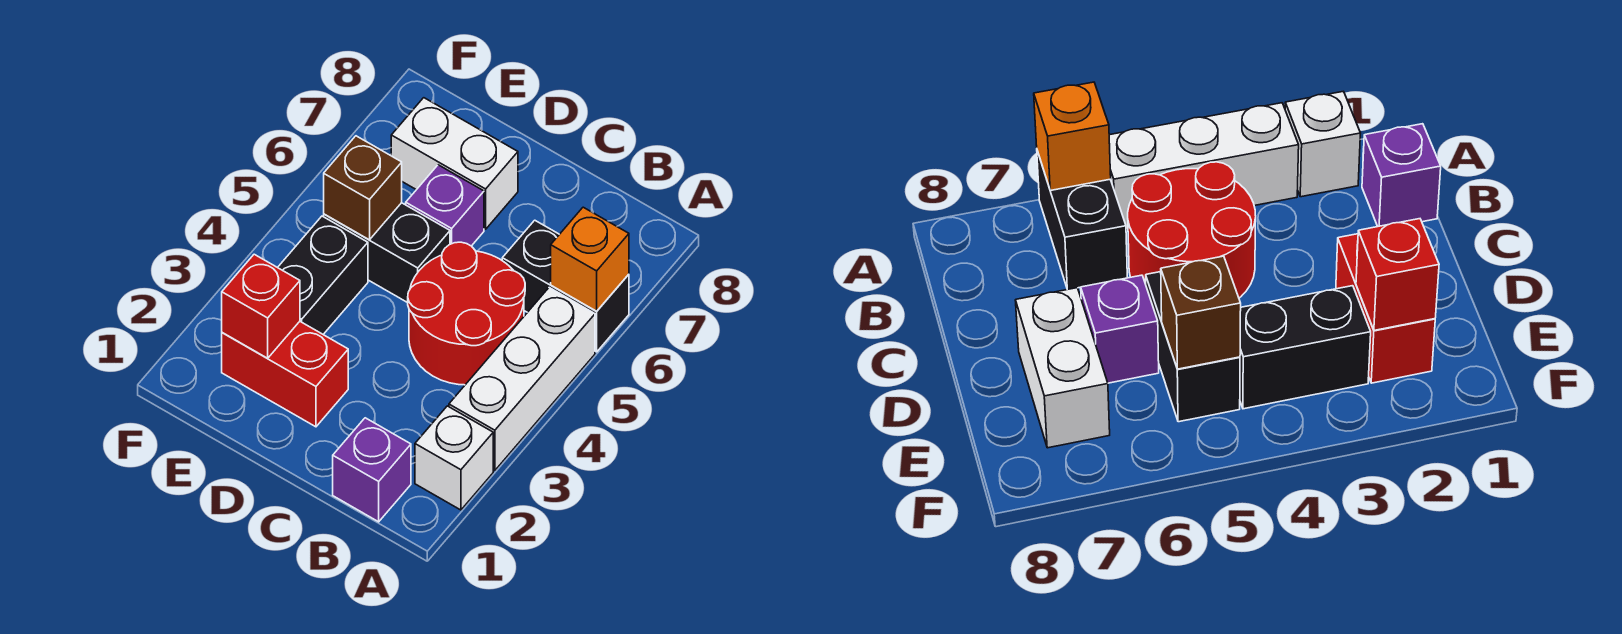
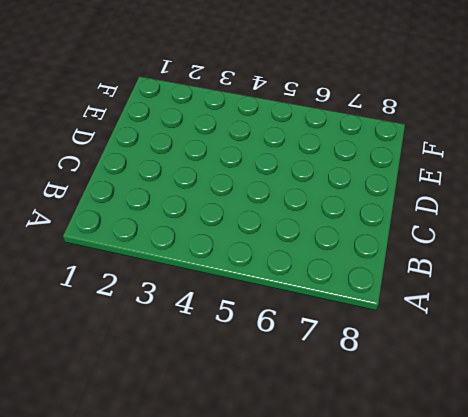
none -> white 1x1 brick [415,406,493,510]
none -> white 1x3 brick [449,288,595,471]
none -> black 1x2 brick [502,220,629,352]

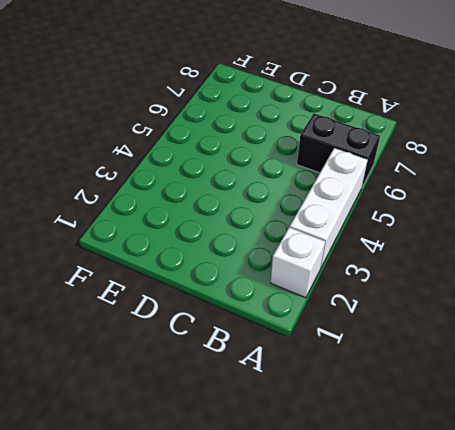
none -> purple 1x1 brick [333,418,411,522]
none -> red 2x2 round brick [408,242,525,385]
none -> red 1x2 brick [222,322,348,427]

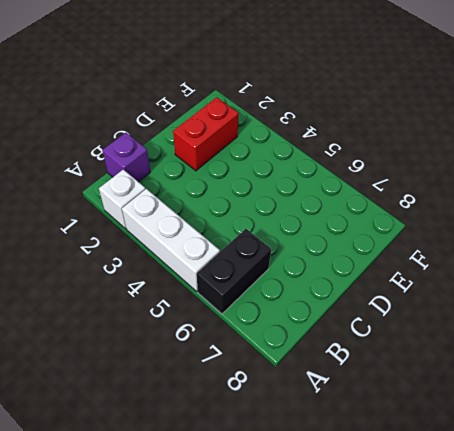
none -> red 2x2 round brick [408,242,525,385]
none -> black 1x2 brick [324,203,450,303]
none -> purple 1x1 brick [406,165,484,246]

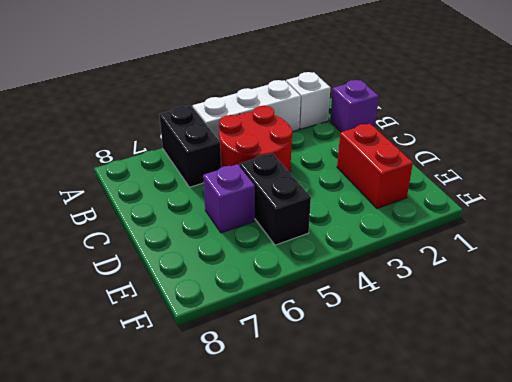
none -> white 1x2 brick [391,98,518,229]
none -> black 1x2 brick [278,216,368,334]
none -> orange 1x1 brick [551,207,629,311]

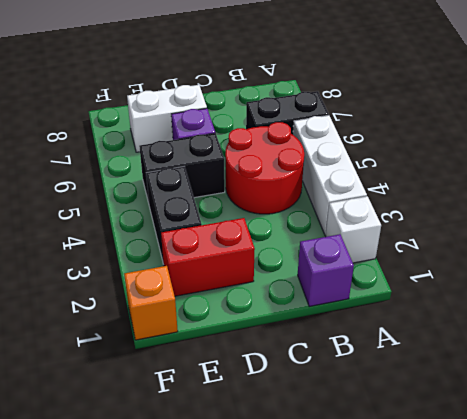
orange 1x1 brick [124,266,178,340] -> orange 1x1 brick moved to [551,207,629,311]
none -> red 1x1 brick [222,254,300,358]
none -> brown 1x1 brick [324,136,402,240]

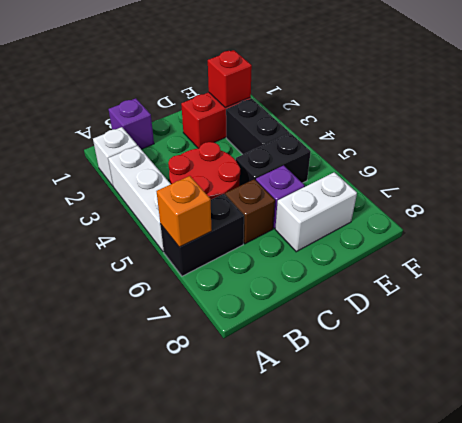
brown 1x1 brick [225,179,275,244] -> brown 1x1 brick moved to [324,136,402,240]

